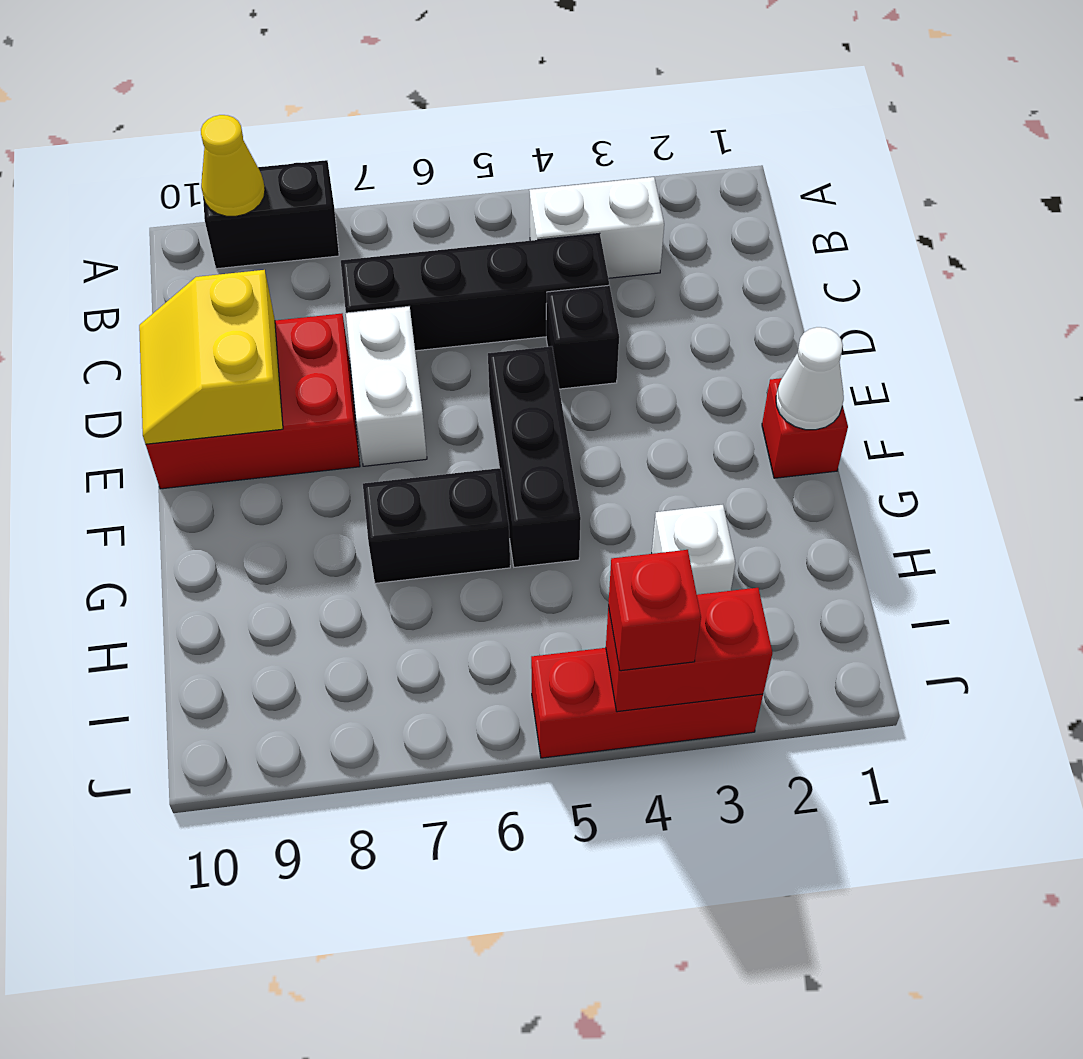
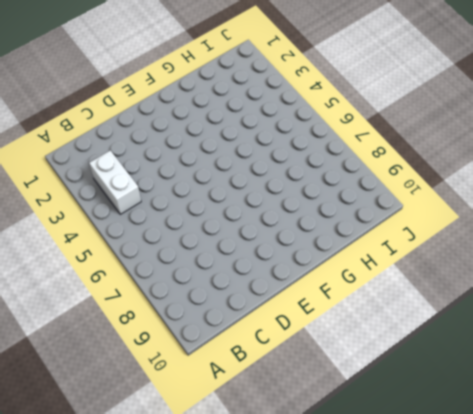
none -> black 1x2 brick [203,160,339,269]
none -> black 1x4 brick [341,233,609,351]
none -> black 1x1 brick [546,285,619,389]

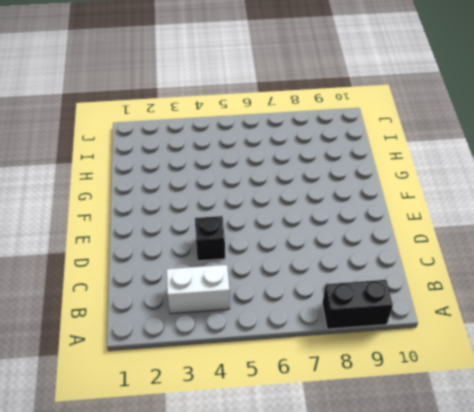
none -> black 1x4 brick [341,233,609,351]
none -> white 1x2 brick [346,306,427,466]
none -> red 2x3 brick [146,314,360,489]

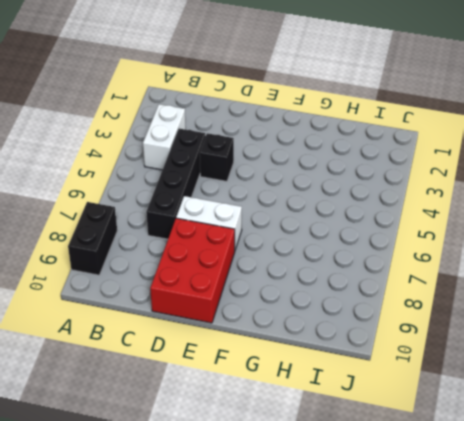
none -> black 1x3 brick [488,346,581,567]
none -> red 1x1 brick [762,378,848,478]
none -> black 1x2 brick [363,468,510,583]

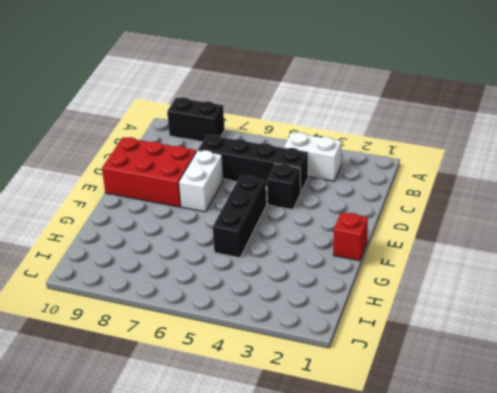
none -> black 1x2 brick [363,468,510,583]
none -> white 1x1 brick [652,505,736,595]
none -> red 1x3 brick [531,648,763,758]

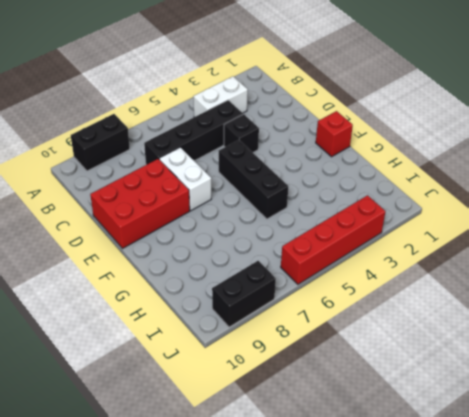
red 1x4 brick [281,195,385,284] -> red 1x3 brick [531,648,763,758]
black 1x2 brick [212,261,276,327] -> black 1x2 brick moved to [363,468,510,583]
none -> white 1x1 brick [652,505,736,595]
none -> yellow 1x1 cone [201,115,265,216]
none -> yellow 2x2 slope [139,270,283,444]

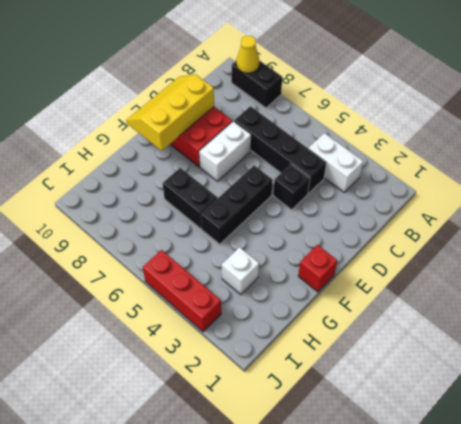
yellow 2x3 slope [126,74,214,151] -> yellow 2x2 slope [139,270,283,444]
none -> white 1x1 cone [776,327,844,430]
none -> red 1x2 brick [606,588,772,712]
none -> red 1x1 brick [608,550,701,671]

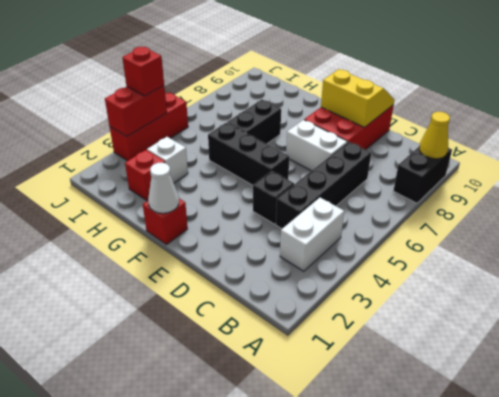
red 1x1 brick [125,150,165,201] -> none

